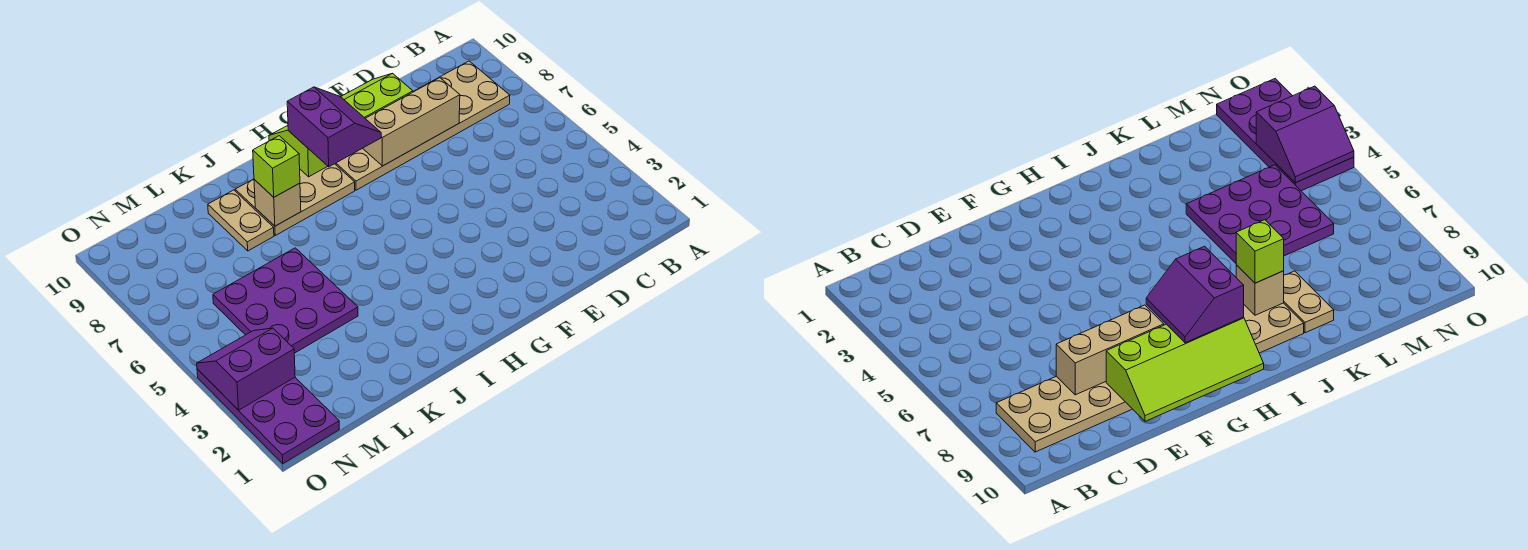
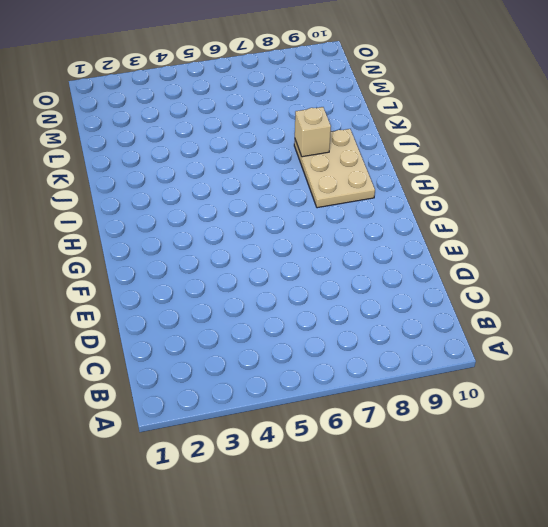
none -> tan 2x6 plate [335,61,510,190]
none -> purple 3x3 plate [213,248,358,353]

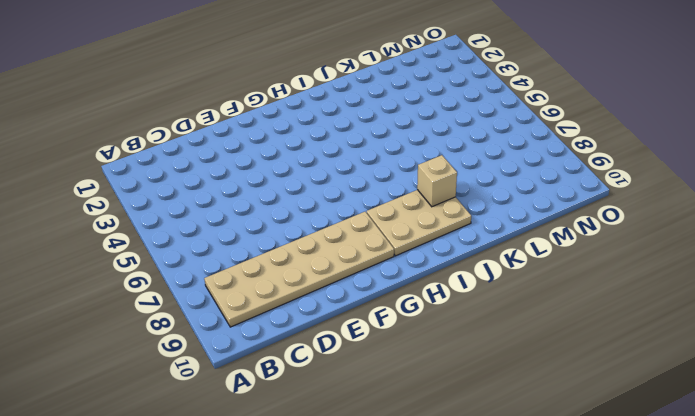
none -> purple 3x3 plate [213,248,358,353]
none -> tan 1x2 plate [208,190,274,251]

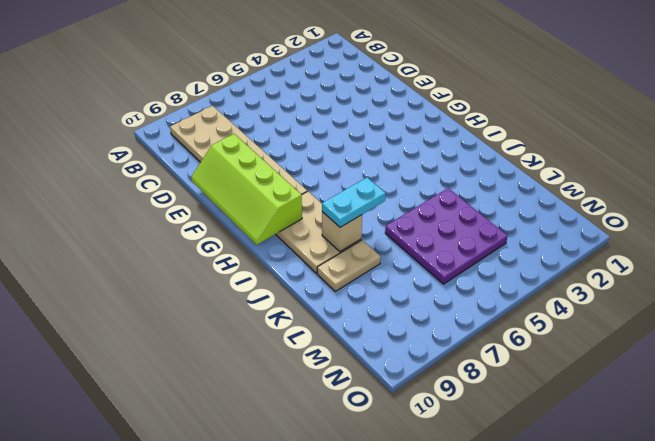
cyan 1x2 plate [322,178,386,227] -> lime 1x1 brick [253,136,300,197]
none -> purple 2x4 plate [197,369,339,464]
none -> tan 1x3 brick [363,78,460,166]

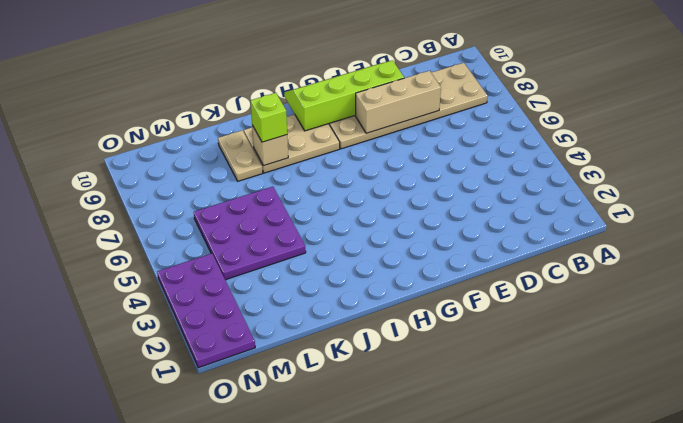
none -> purple 2x2 slope [197,328,295,410]
none -> purple 2x2 slope [287,87,381,167]

